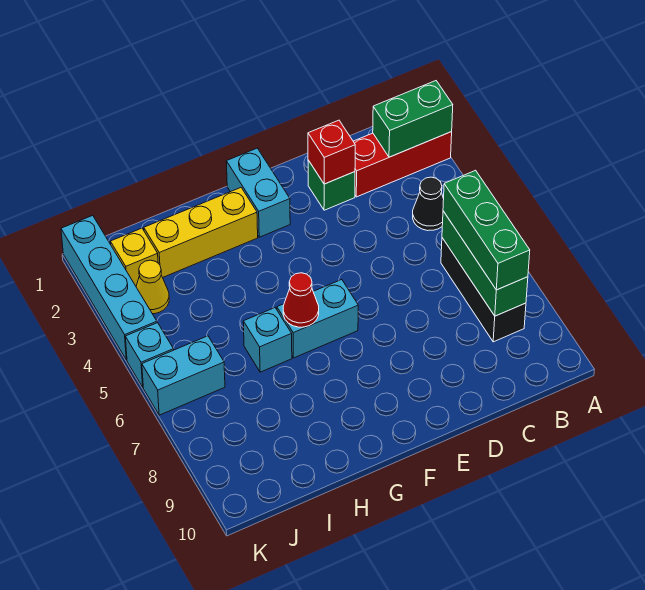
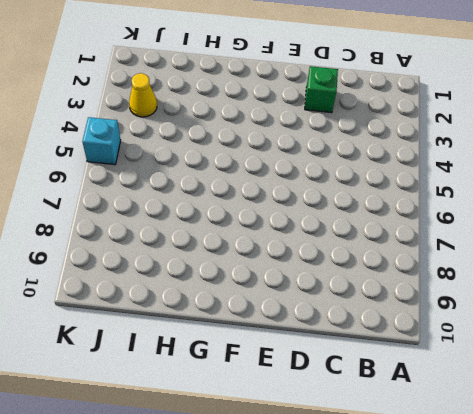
none -> red 1x3 brick [353,132,452,197]
none -> black 1x1 cone [413,177,444,231]
none -> black 1x3 brick [441,238,526,342]

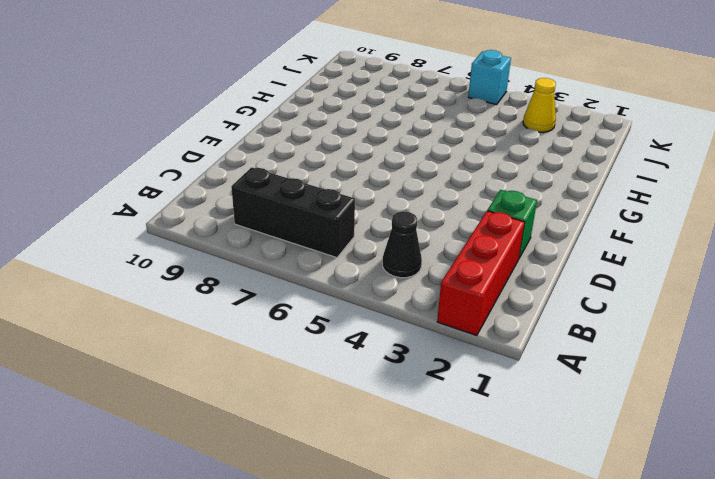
none -> cyan 1x2 brick [226,148,290,237]
none -> cyan 1x2 brick [277,280,358,358]
none -> yellow 1x3 brick [144,188,258,277]

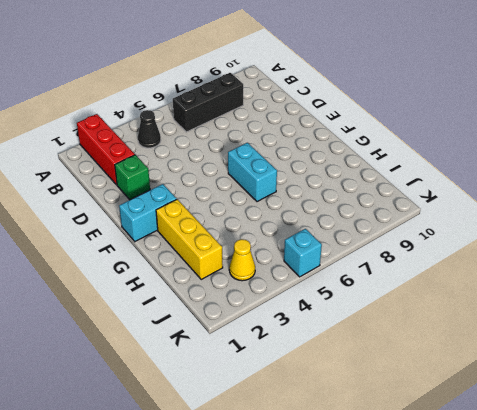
none -> cyan 1x1 brick [243,308,292,372]
none -> yellow 1x1 brick [110,228,158,286]
none -> cyan 1x2 brick [142,336,225,415]

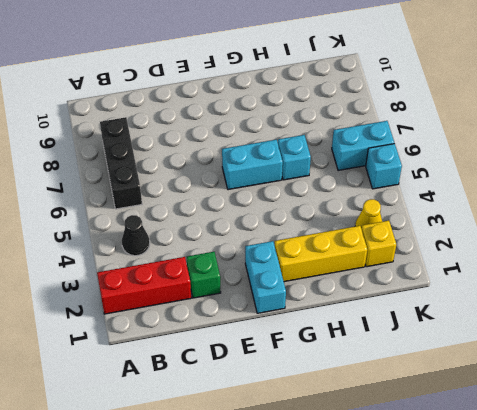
none -> cyan 1x4 brick [61,215,157,360]
none -> green 1x2 brick [373,81,453,157]
none -> green 1x3 brick [442,211,528,316]

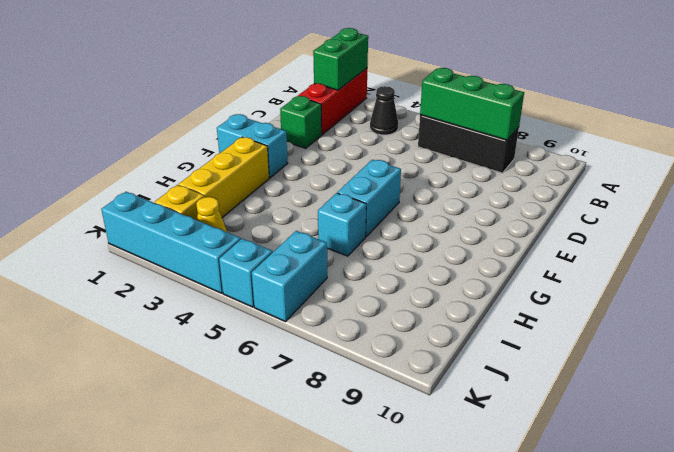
none -> red 1x1 brick [308,120,355,184]
none -> red 1x1 cone [283,273,319,327]
none -> green 1x3 brick [443,170,530,290]

